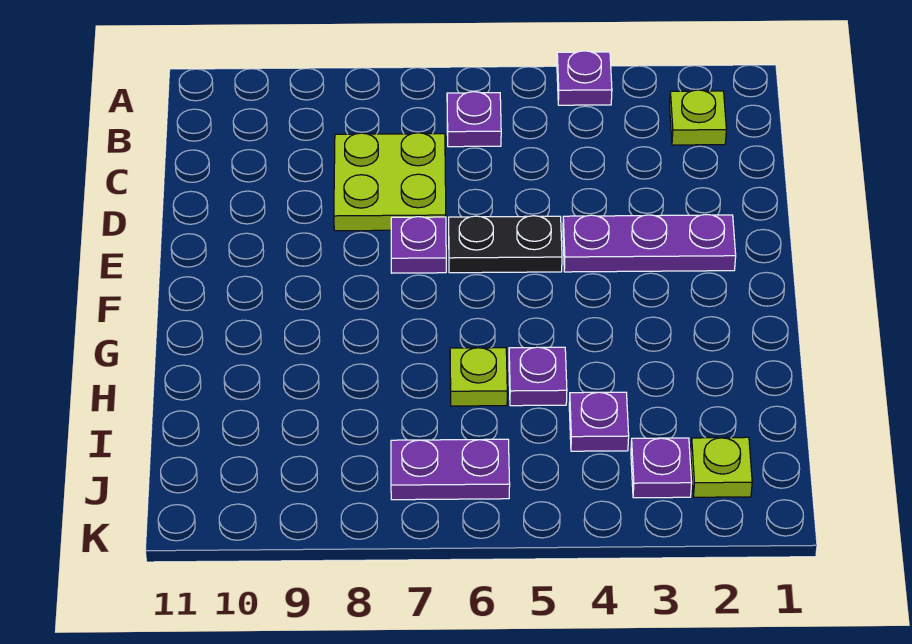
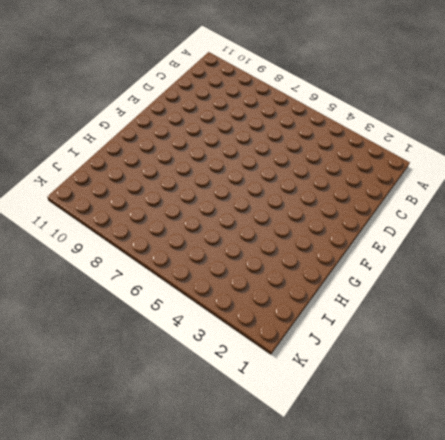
none -> purple 1x1 plate [557,51,612,105]
none -> lime 1x1 plate [670,90,726,145]
none -> purple 1x1 plate [447,92,501,147]

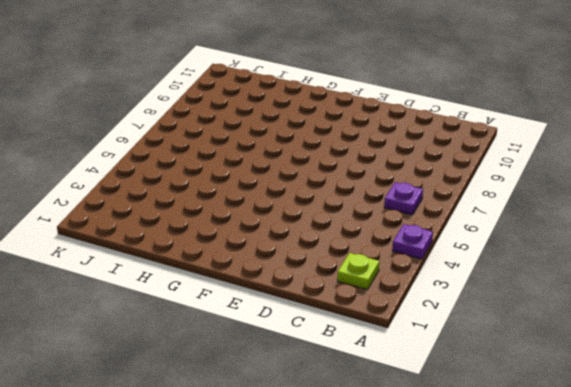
none -> lime 2x2 plate [334,133,446,231]
none -> purple 1x3 plate [563,215,736,272]
none -> black 1x2 plate [449,216,562,273]

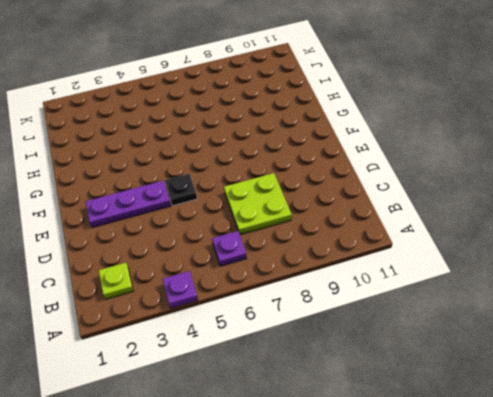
black 1x1 plate [165,174,197,206] -> black 1x2 plate [449,216,562,273]
none -> purple 1x1 plate [391,217,446,273]
none -> purple 1x1 plate [509,347,567,406]
none -> lime 1x1 plate [450,348,507,406]

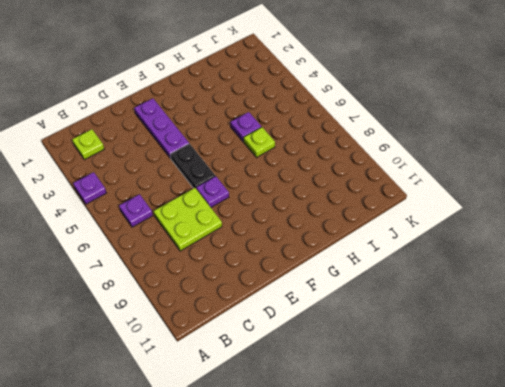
none -> purple 1x1 plate [569,392,629,451]
none -> lime 1x1 plate [691,437,752,497]
none -> purple 1x1 plate [631,438,692,498]

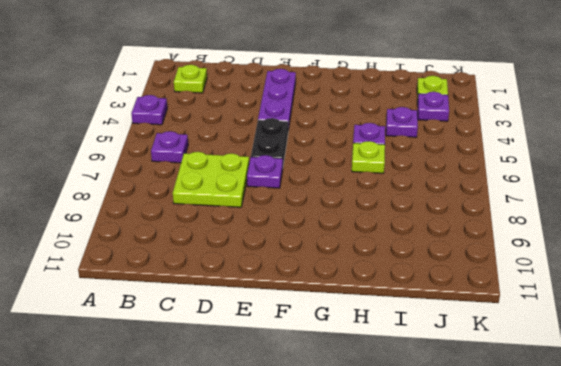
none -> purple 1x2 plate [391,439,510,500]

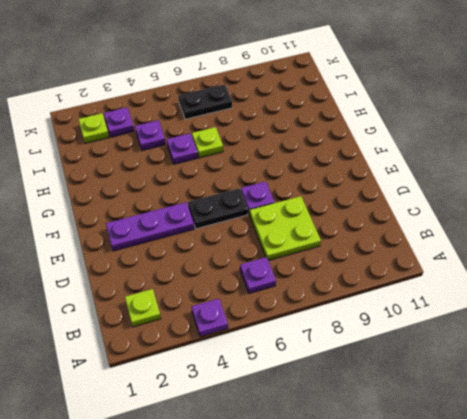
black 1x2 plate [178,84,232,119] -> purple 1x2 plate [391,439,510,500]

